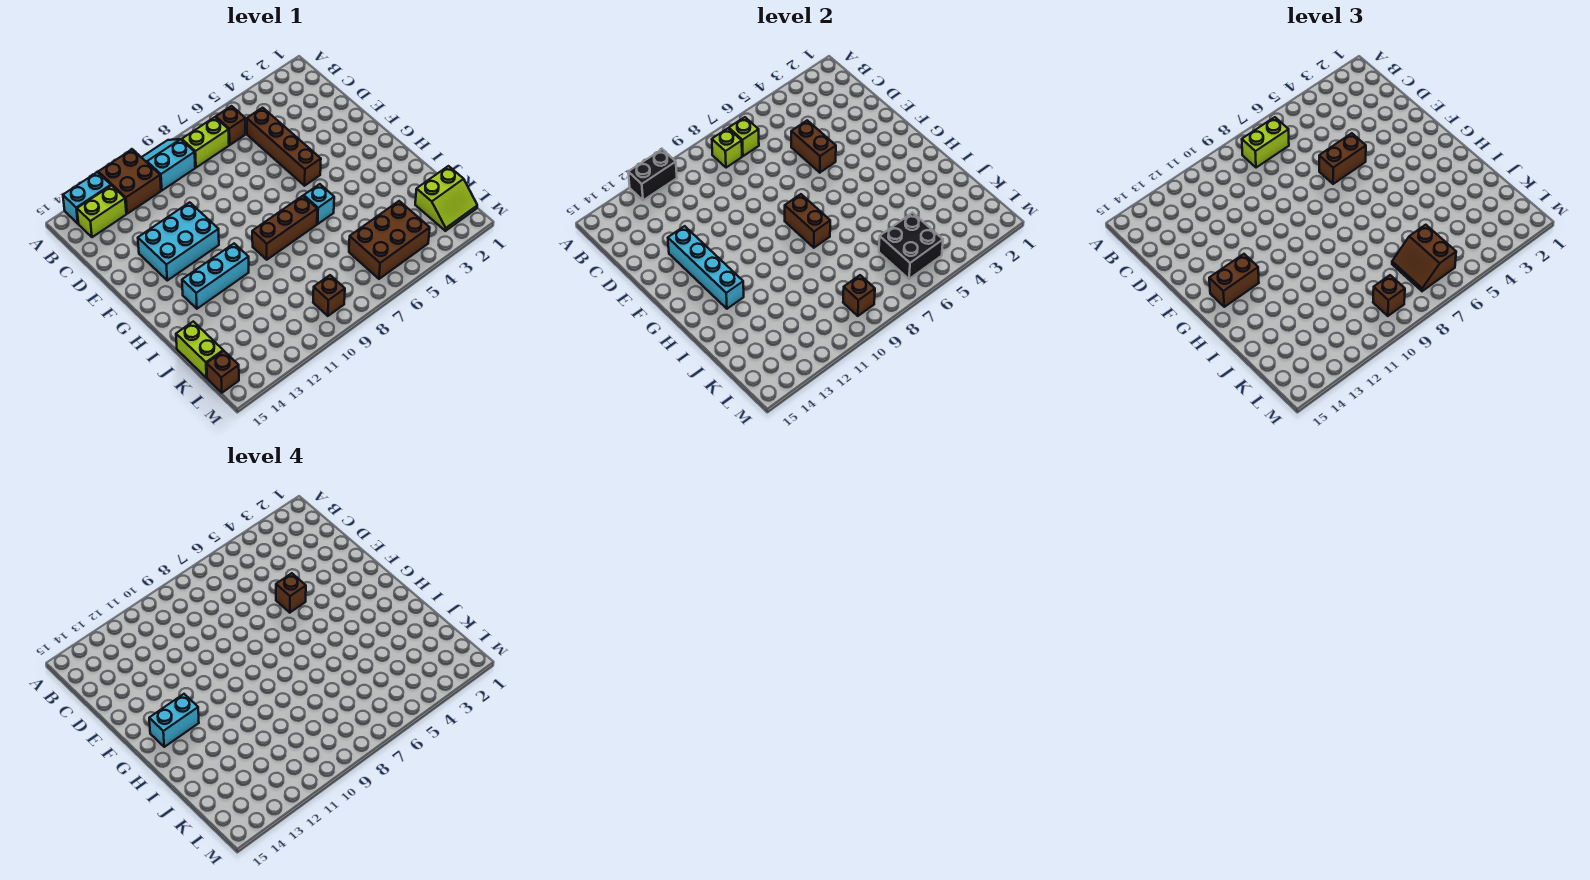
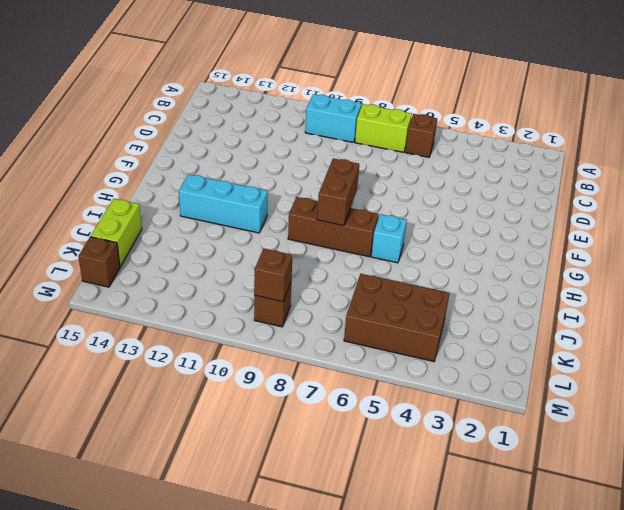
none -> brown 2x2 brick [98,149,161,214]
none -> cyan 1x2 brick [63,172,111,224]
none -> lime 1x2 brick [77,186,126,237]
none -> brown 1x4 brick [247,108,321,186]

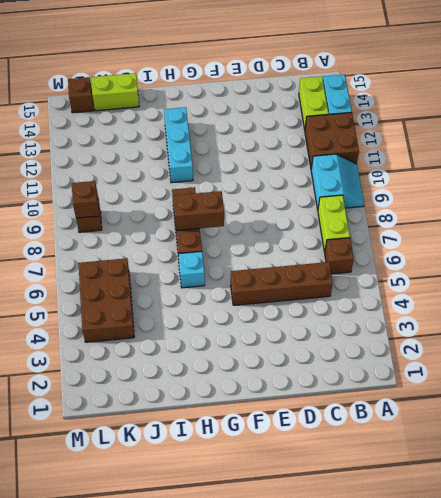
none -> cyan 2x3 brick [138,202,219,280]
none -> lime 2x2 slope [415,166,477,231]
none -> black 1x2 brick [628,149,677,200]
none -> lime 1x1 brick [729,117,759,156]

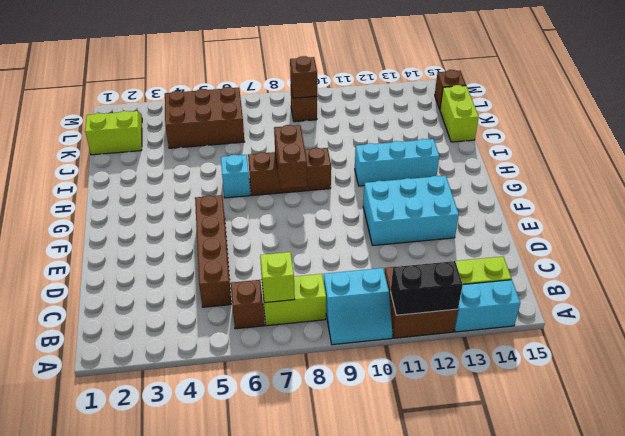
none -> lime 1x1 brick [712,128,742,168]
none -> brown 1x2 brick [791,120,836,173]
none -> cyan 1x4 brick [668,226,744,309]
none -> black 2x2 brick [879,213,943,279]

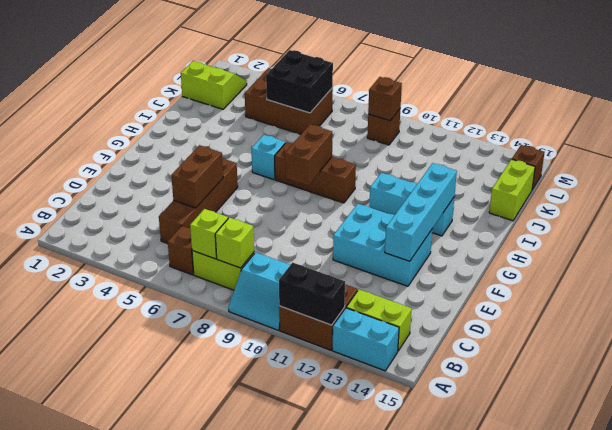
none -> lime 1x2 brick [1242,117,1289,168]
none -> brown 1x2 brick [1319,133,1366,184]
none -> brown 1x2 brick [1209,254,1259,307]
none -> brown 2x2 slope [1392,225,1456,291]

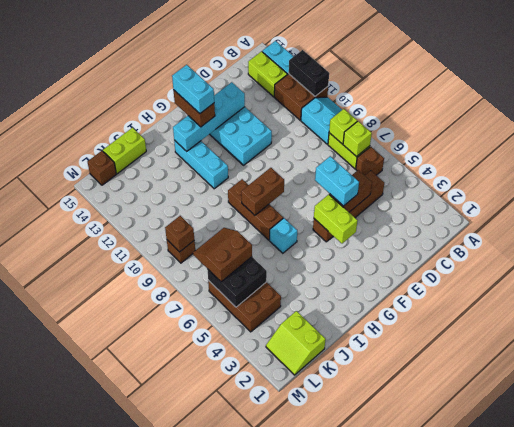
cyan 1x2 brick [315,156,359,206] -> brown 1x2 brick [1319,133,1366,184]
lime 1x2 brick [314,194,358,244] -> lime 1x2 brick moved to [1242,117,1289,168]
none -> brown 1x1 brick [1373,275,1405,316]
none -> brown 1x1 brick [276,573,306,613]

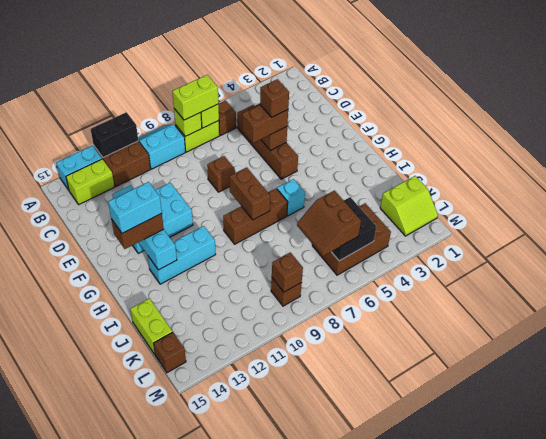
brown 1x1 brick [207,156,235,192] -> brown 1x1 brick moved to [1373,275,1405,316]

